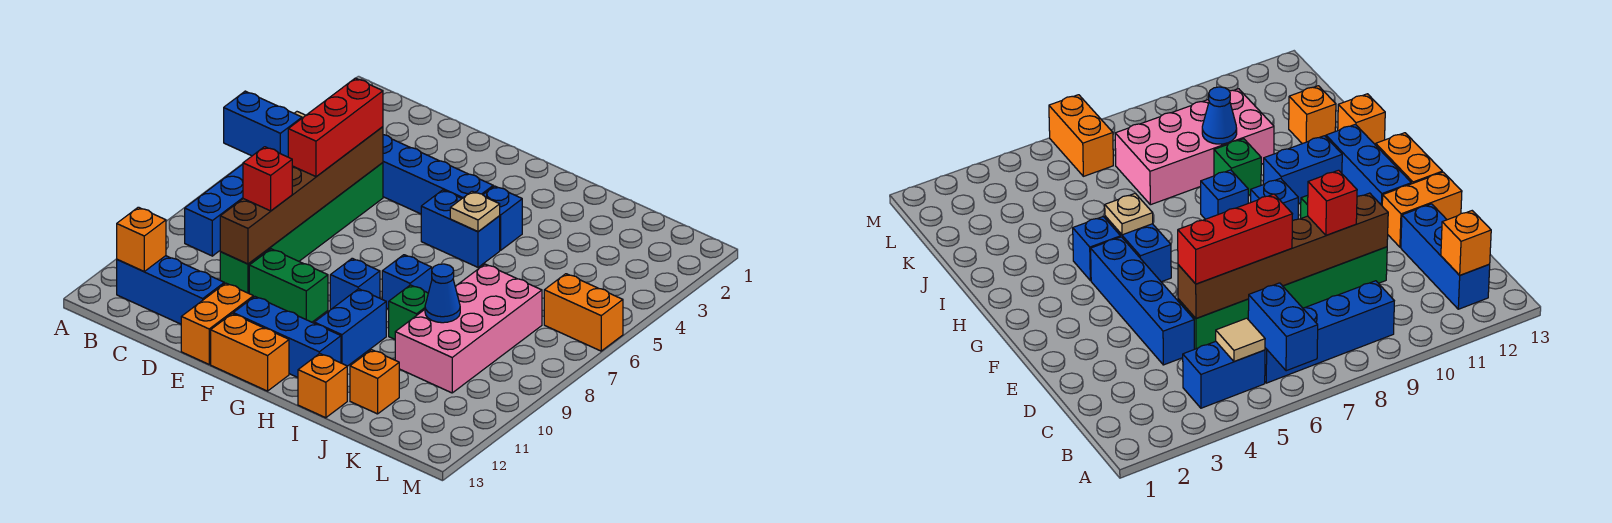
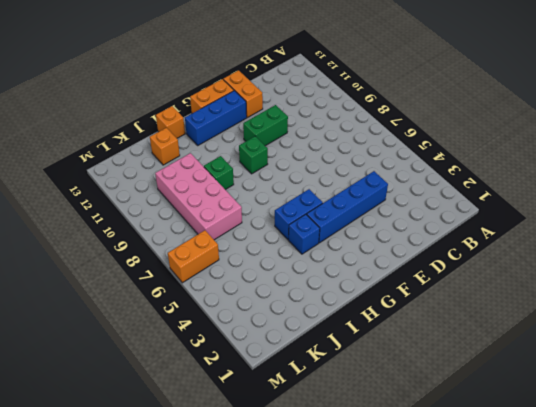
green 1x1 brick [239,136,268,174] -> blue 1x1 brick [330,258,380,310]
none -> blue 1x2 brick [1183,341,1265,408]
none -> blue 1x4 brick [185,164,243,256]
none -> blue 1x3 brick [117,256,224,324]

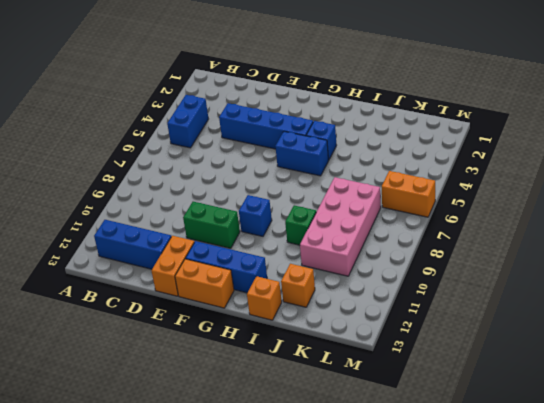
none -> blue 1x4 brick [185,164,243,256]
none -> green 1x6 brick [220,163,383,293]
none -> blue 1x1 brick [382,255,432,309]

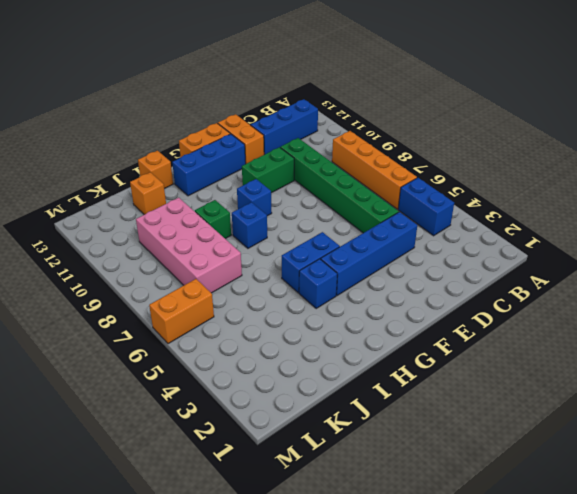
orange 1x4 brick [332,131,417,209] -> blue 1x4 brick [185,164,243,256]
none -> blue 1x2 brick [314,289,386,366]
none -> blue 1x2 brick [224,91,302,157]
none -> tan 1x1 tile [1216,318,1265,362]

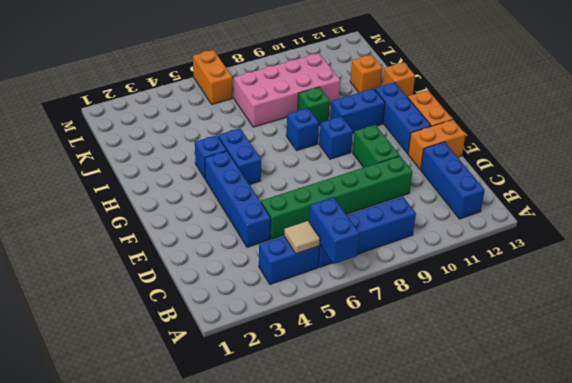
none -> orange 1x1 brick [117,207,166,271]
none -> brown 1x6 brick [220,127,383,264]
none -> tan 1x1 plate [450,191,500,232]

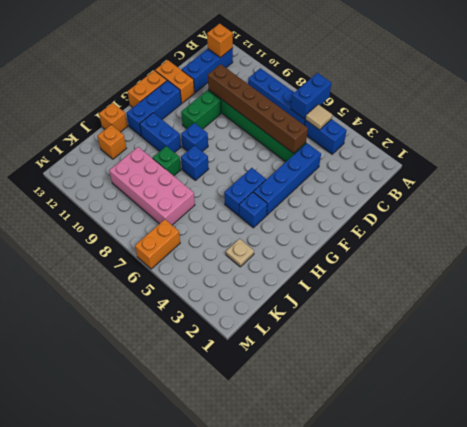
tan 1x1 plate [226,239,254,267] -> tan 1x1 plate moved to [450,191,500,232]
none -> blue 1x1 cone [425,264,460,323]
none -> red 1x3 brick [288,78,383,177]
none -> red 1x1 brick [243,147,292,211]

